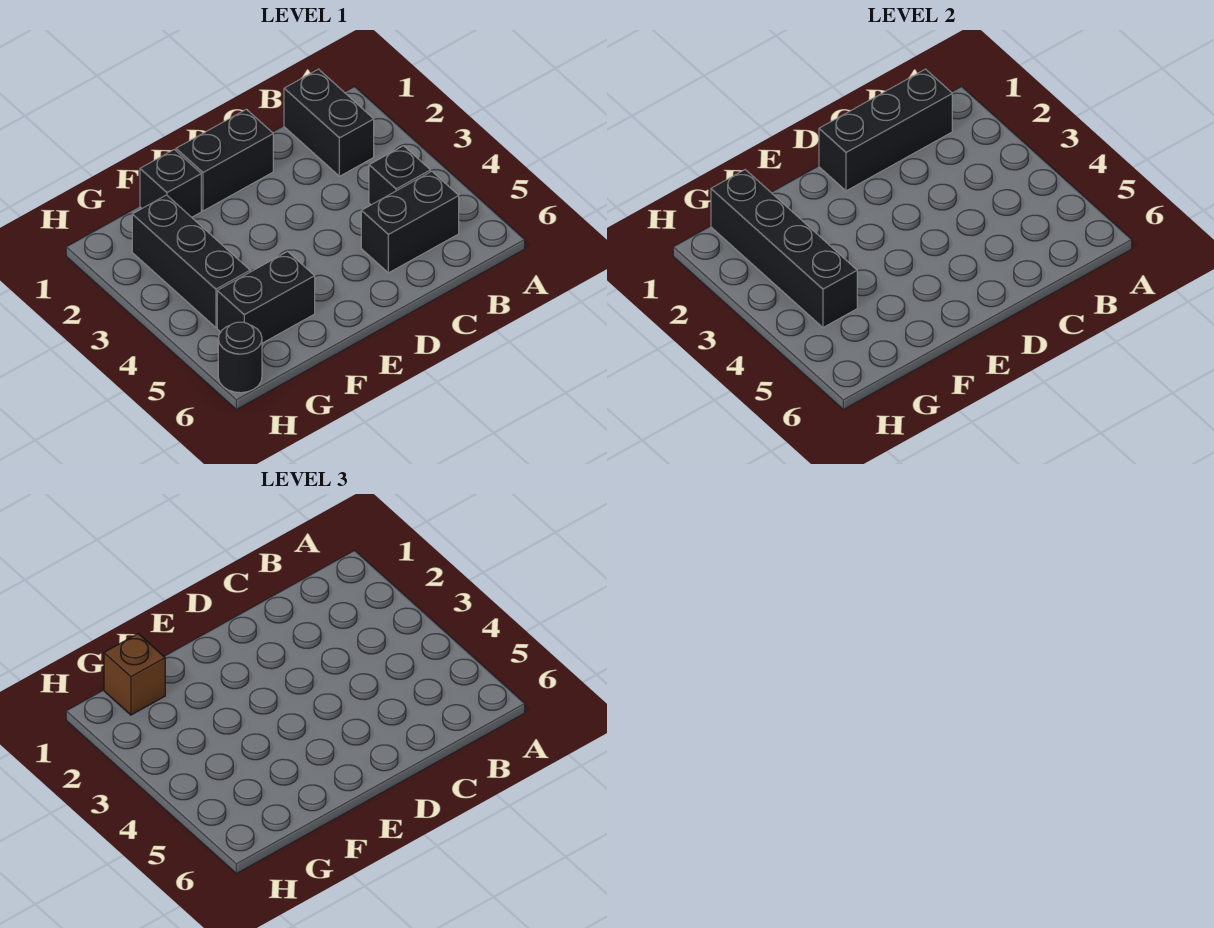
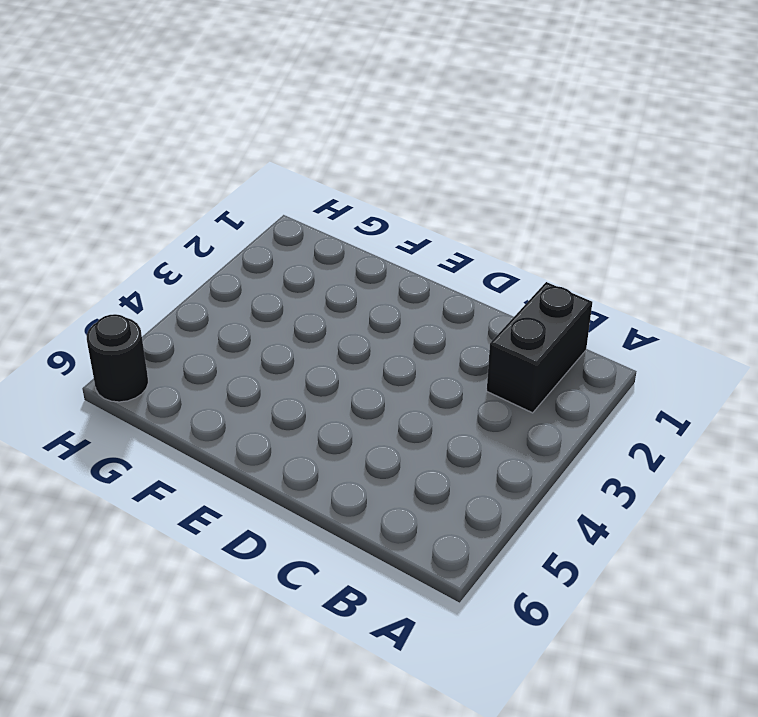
none -> black 1x1 brick [369,146,430,205]
none -> black 1x2 brick [361,171,459,273]

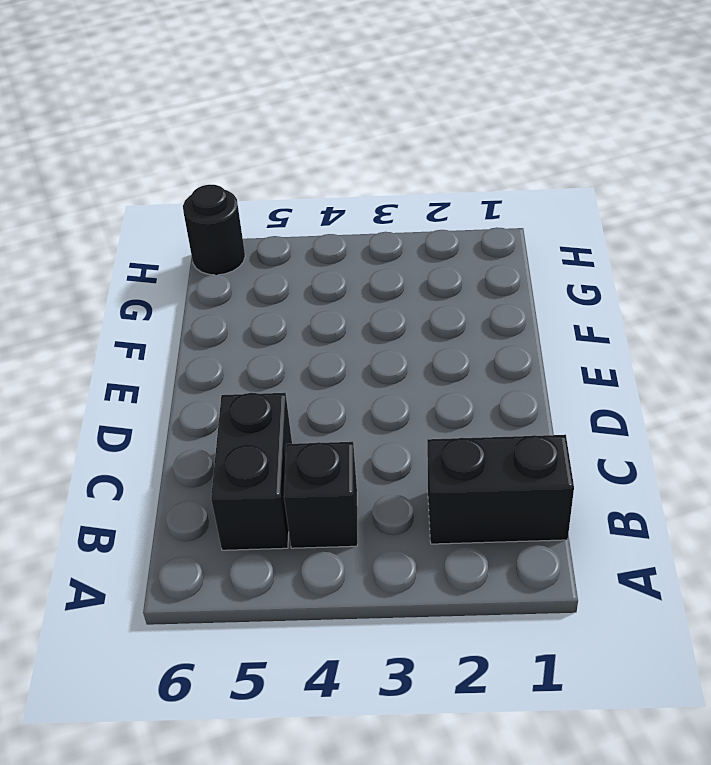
none -> black 1x2 brick [176,109,273,211]
none -> black 1x1 brick [140,150,201,217]

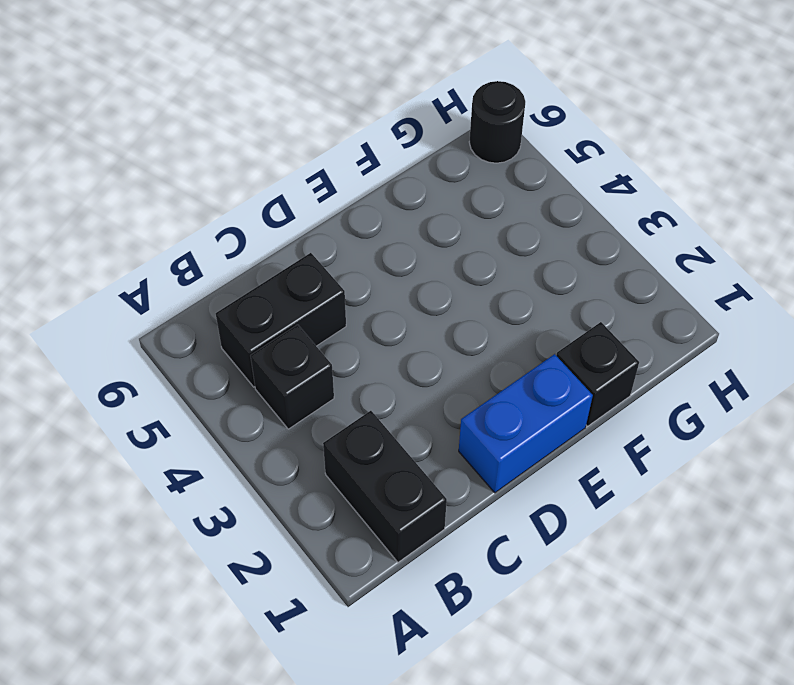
blue 1x2 brick [459,354,593,493] -> black 1x2 brick [176,109,273,211]
none -> black 1x2 brick [217,252,315,343]
none -> black 1x3 brick [132,195,250,327]

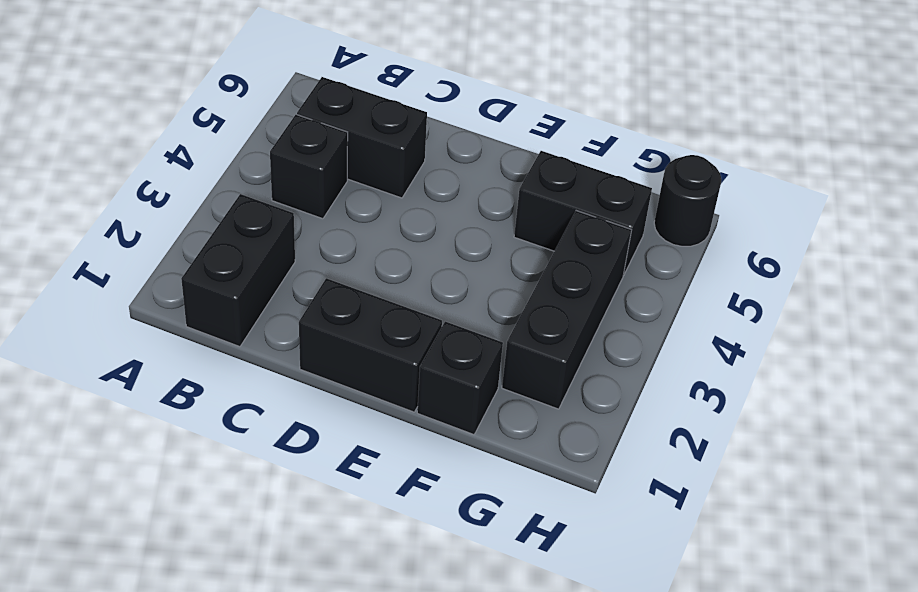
none -> black 1x3 brick [819,69,952,191]
none -> black 1x4 brick [711,170,857,327]

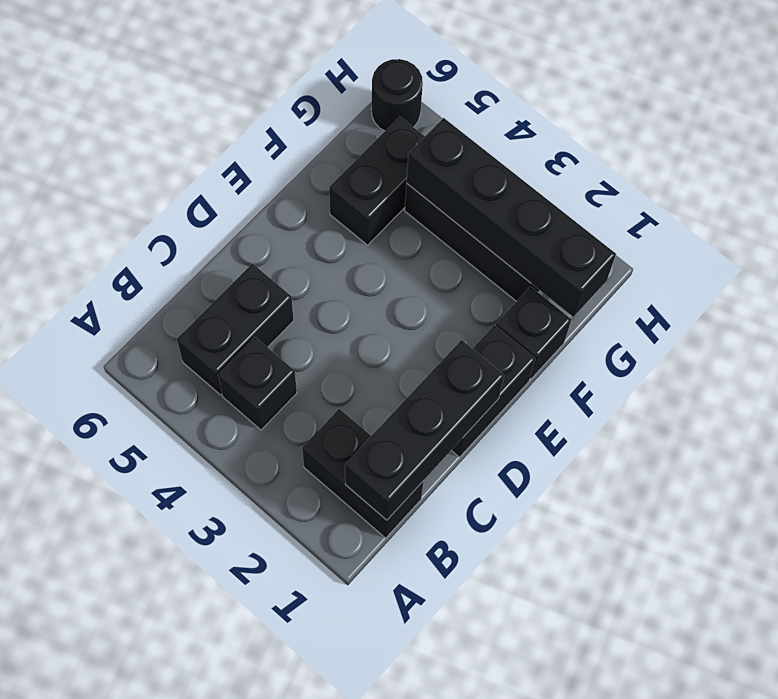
none -> brown 1x1 brick [104,634,165,715]

